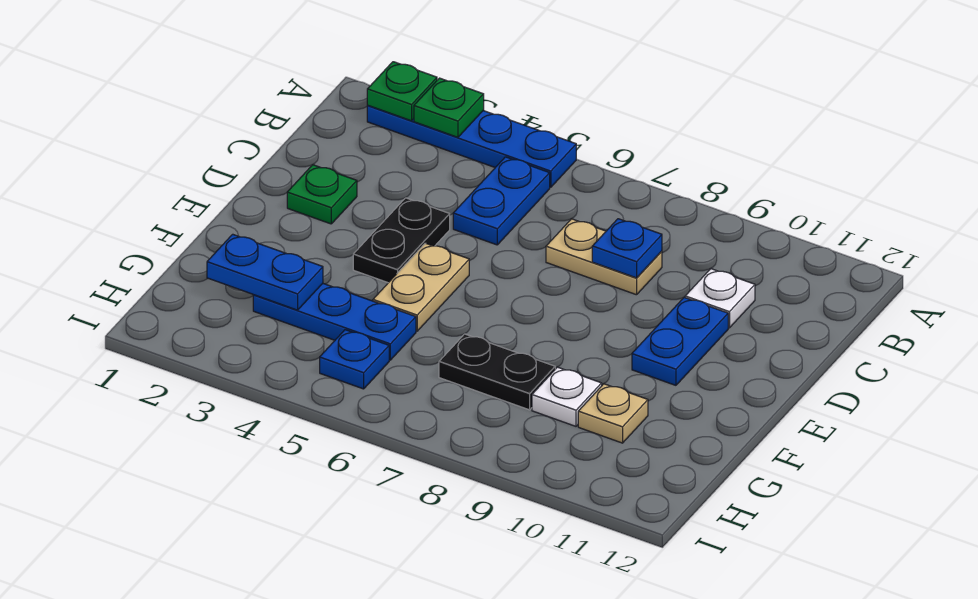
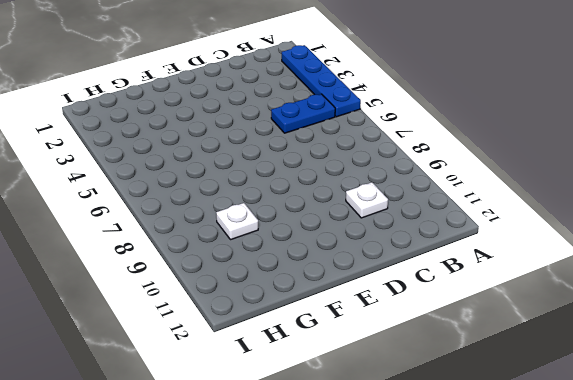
none -> tan 1x2 plate [546,219,662,295]
none -> green 1x1 plate [287,165,357,224]
none -> black 1x2 plate [353,198,450,283]

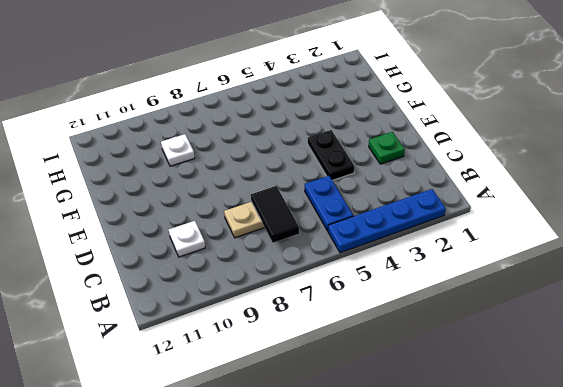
black 1x2 tile [251,186,299,243] -> none
none -> blue 1x2 plate [632,297,728,385]
none -> tan 1x2 plate [373,243,469,331]
none -> blue 1x3 plate [253,284,416,360]

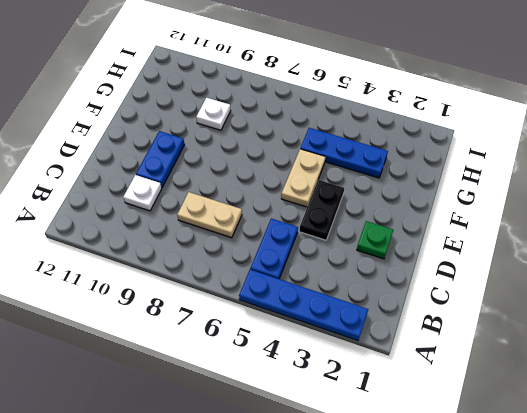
none -> black 1x2 plate [439,334,555,410]
none -> tan 1x1 plate [578,384,648,443]
none -> blue 1x1 plate [320,330,389,389]

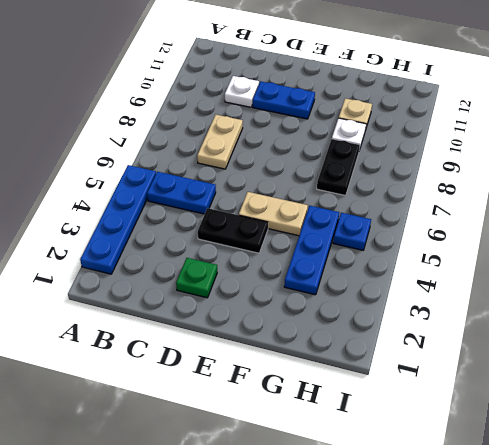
none -> green 1x1 plate [367,62,437,121]
none -> green 1x1 plate [414,78,484,137]
none -> blue 1x1 plate [592,219,662,278]

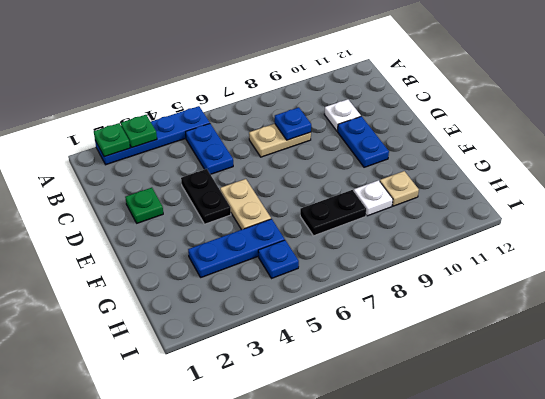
none -> blue 1x2 plate [207,234,323,310]

